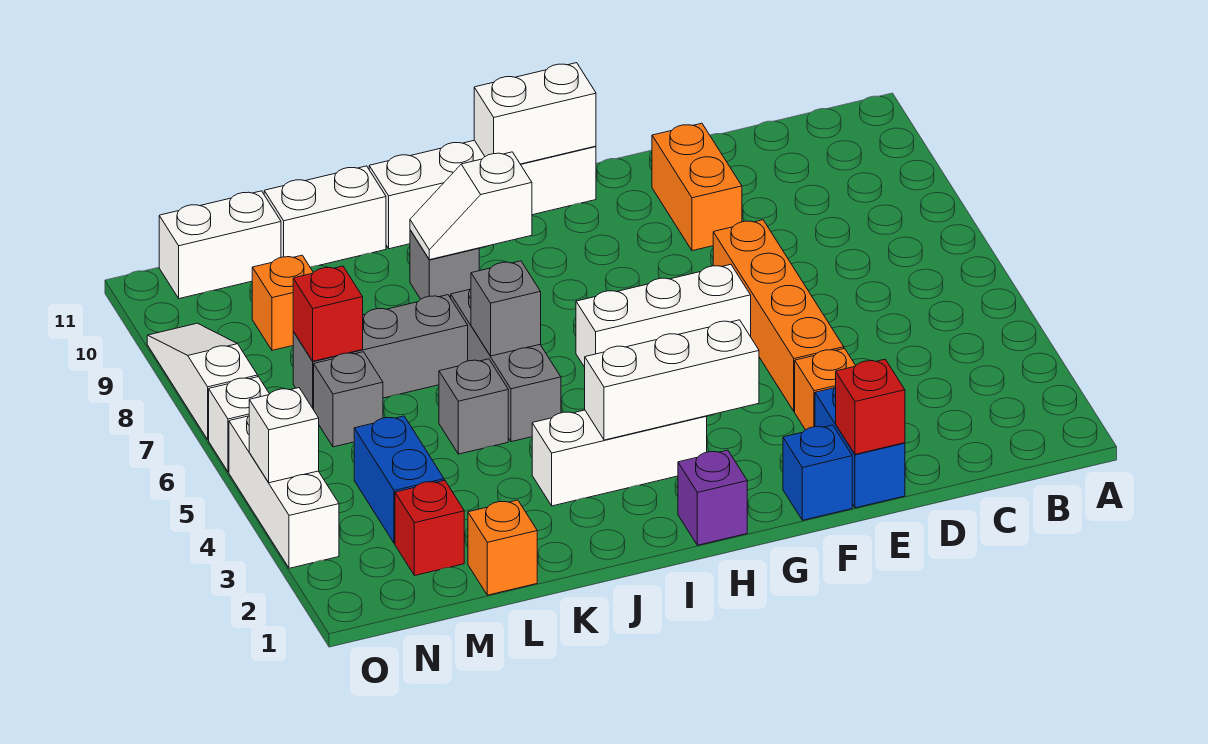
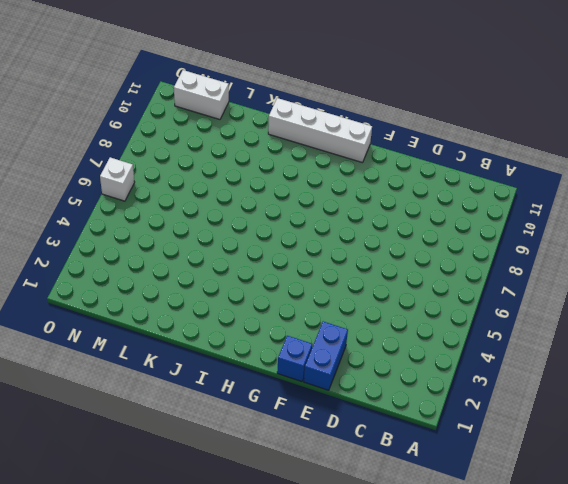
none -> orange 1x1 brick [795,348,856,430]
none -> orange 1x4 brick [713,220,844,411]
none -> orange 1x2 brick [652,123,742,251]
none -> white 1x3 brick [576,264,751,367]

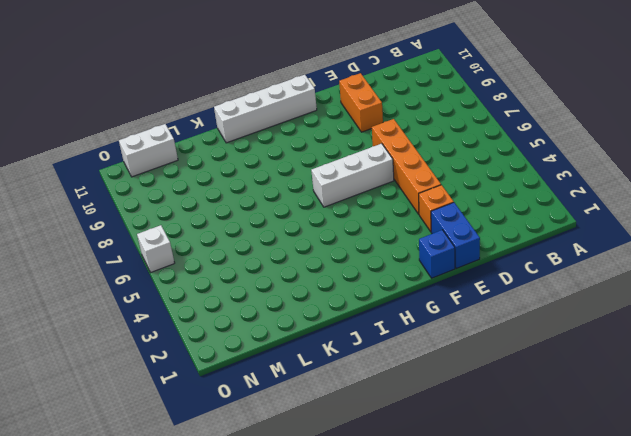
none -> purple 1x1 brick [678,450,747,545]
none -> white 1x3 brick [532,410,707,506]
none -> grey 1x3 brick [451,289,561,442]
none -> grey 1x1 brick [410,230,479,299]

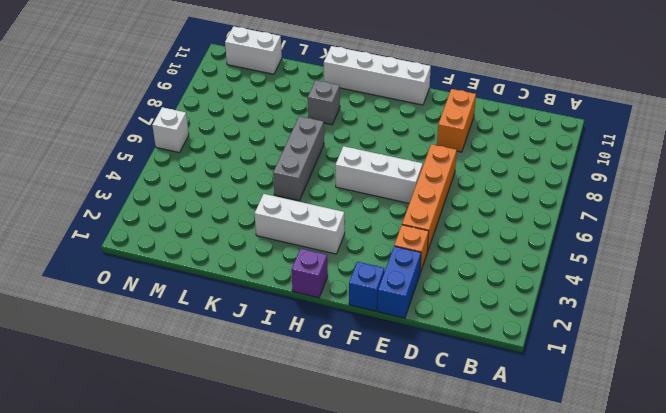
none -> grey 1x1 brick [439,359,508,454]
none -> grey 1x3 brick [293,295,468,410]
none -> white 1x2 brick [264,166,386,267]
none -> orange 1x1 brick [468,500,537,595]

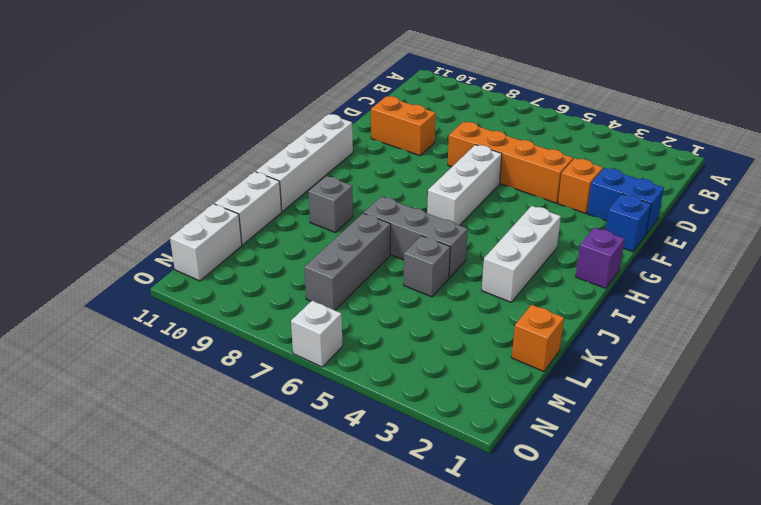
none -> red 1x1 brick [395,480,464,575]
none -> blue 1x2 brick [354,416,444,543]
none -> grey 1x1 brick [314,352,383,447]
none -> orange 1x1 brick [252,255,313,350]

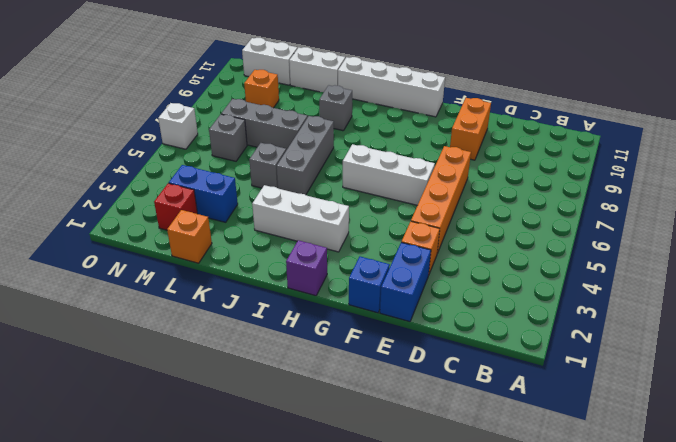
blue 1x2 brick [169,165,238,222] -> blue 1x2 brick turned to [354,416,444,543]
none -> white 1x3 brick [229,416,339,568]
none -> white 1x3 slope [147,323,258,440]
none -> red 1x1 brick [836,359,905,454]
none -> white 1x3 brick [585,320,759,440]

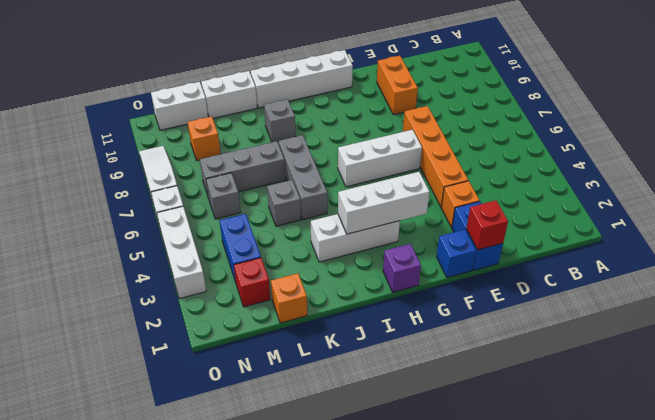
none -> white 1x2 brick [474,63,596,164]
none -> white 1x2 slope [410,152,532,260]
none -> grey 1x1 brick [471,261,541,356]
none -> red 1x1 brick [293,266,363,361]

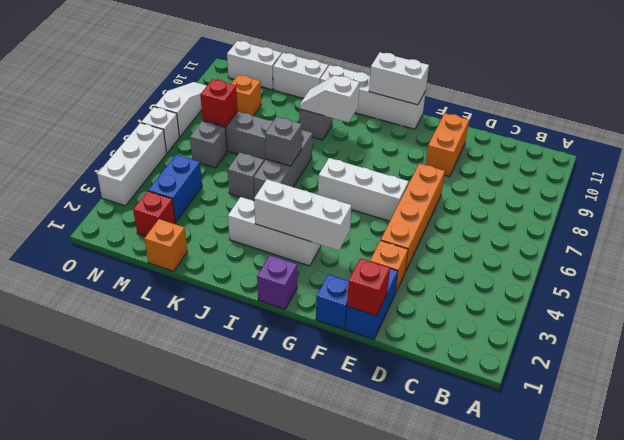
none -> white 1x1 brick [249,388,319,483]

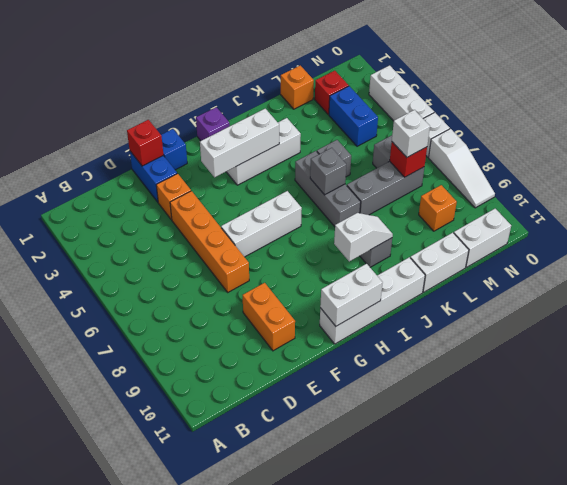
white 1x1 brick [392,110,430,157] -> white 1x1 brick moved to [249,388,319,483]

